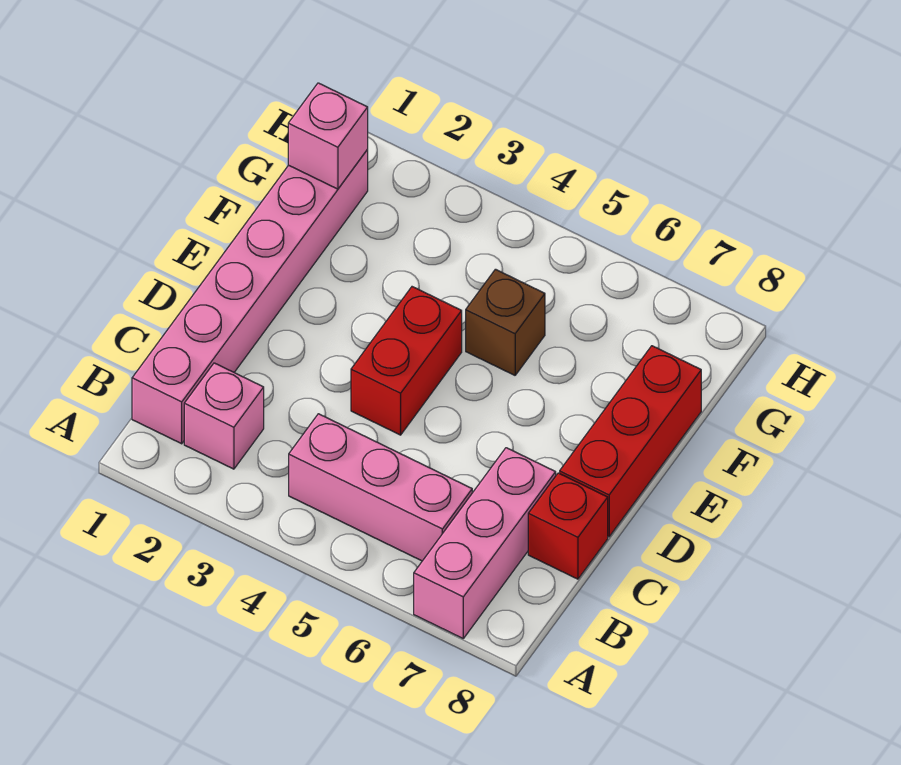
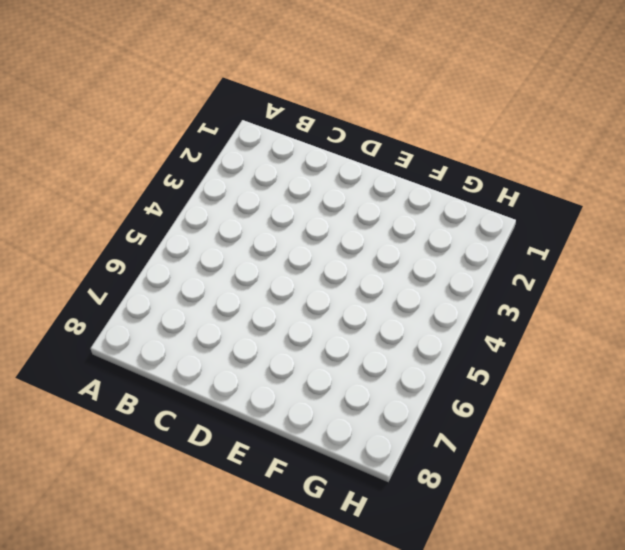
none -> pink 1x3 brick [414,448,556,638]
none -> pink 1x6 brick [132,150,368,444]

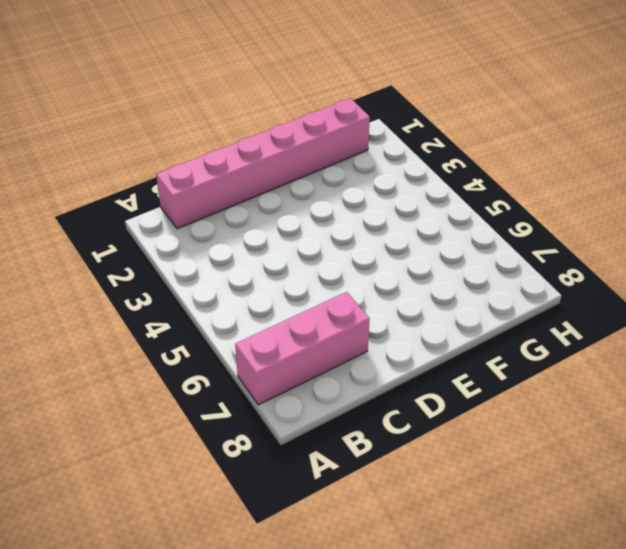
none -> pink 1x1 brick [184,363,264,469]
none -> pink 1x3 brick [289,414,472,561]

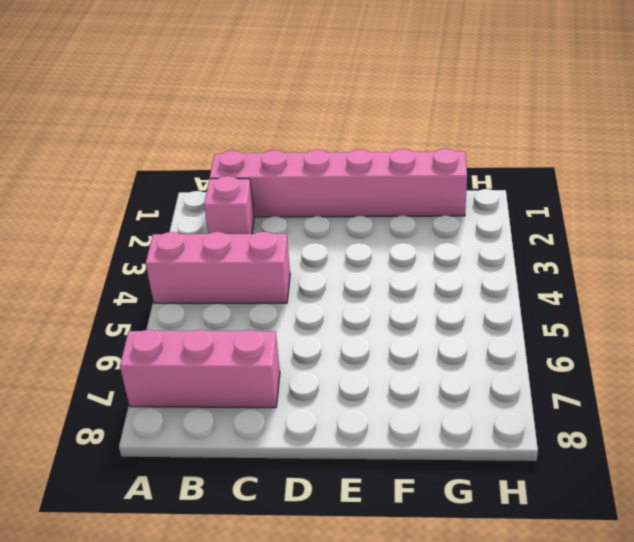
pink 1x3 brick [146,232,290,303] -> pink 1x3 brick turned to [289,414,472,561]
none -> red 1x1 brick [528,473,608,579]
none -> red 1x2 brick [351,287,462,435]

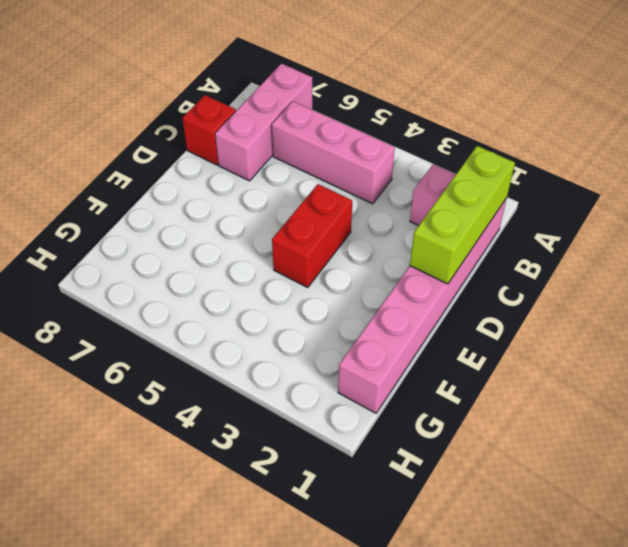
lime 1x3 brick [410,146,515,284] -> none
none -> red 1x3 brick [560,346,701,537]
none -> brown 1x1 brick [466,269,545,375]

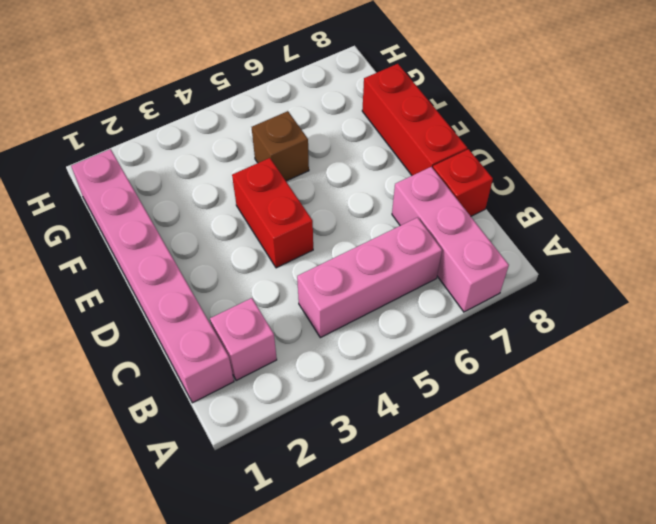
none -> pink 1x1 brick [288,83,368,189]

